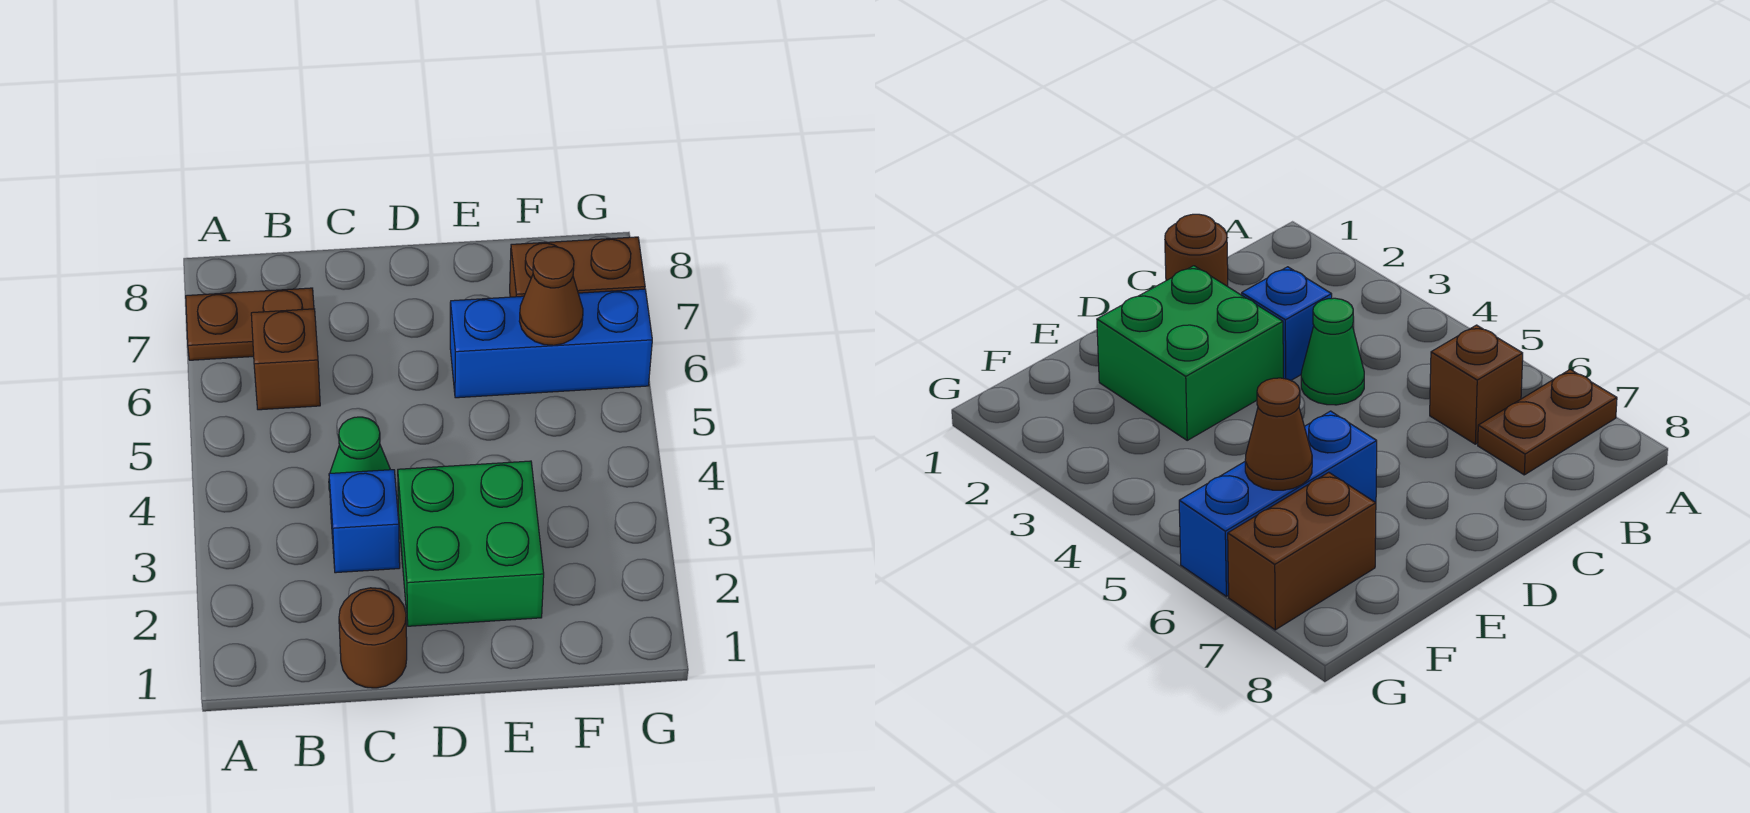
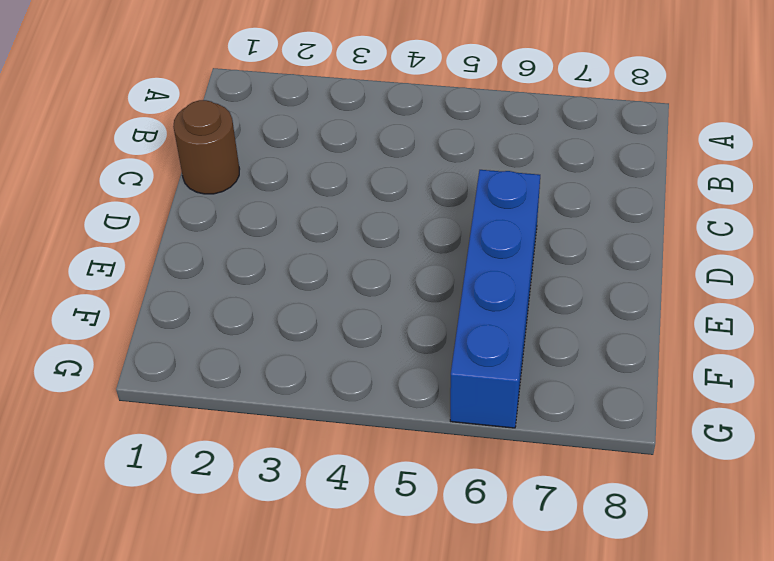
blue 1x4 brick [450,170,540,428] -> blue 1x3 brick [450,289,652,398]
none -> brown 1x2 plate [186,288,314,360]
none -> brown 1x1 brick [251,309,320,410]

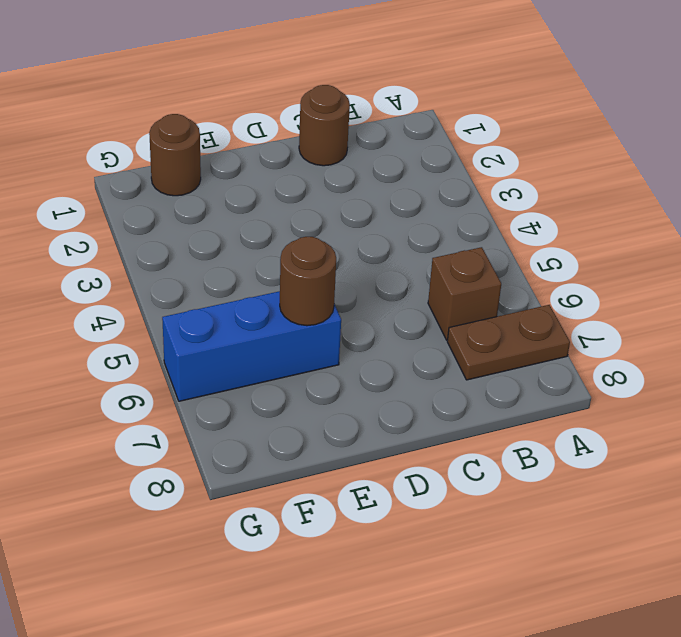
brown 1x1 round brick [280,237,336,326] -> none
brown 1x1 round brick [149,114,201,196] -> none
none -> blue 1x1 brick [329,470,400,573]
none -> green 1x1 cone [329,417,390,491]

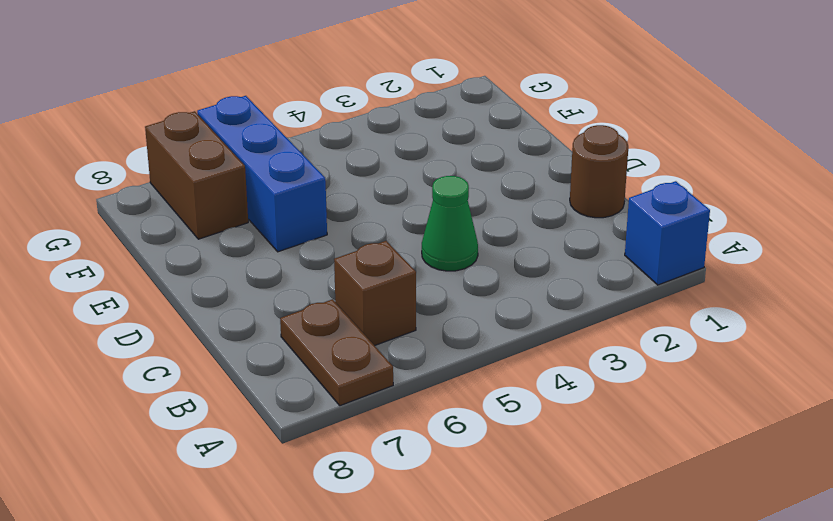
blue 1x1 brick [625,181,710,285] -> blue 1x1 brick moved to [329,470,400,573]
none -> green 2x2 brick [398,461,544,626]
none -> brown 1x1 cone [519,247,583,345]

